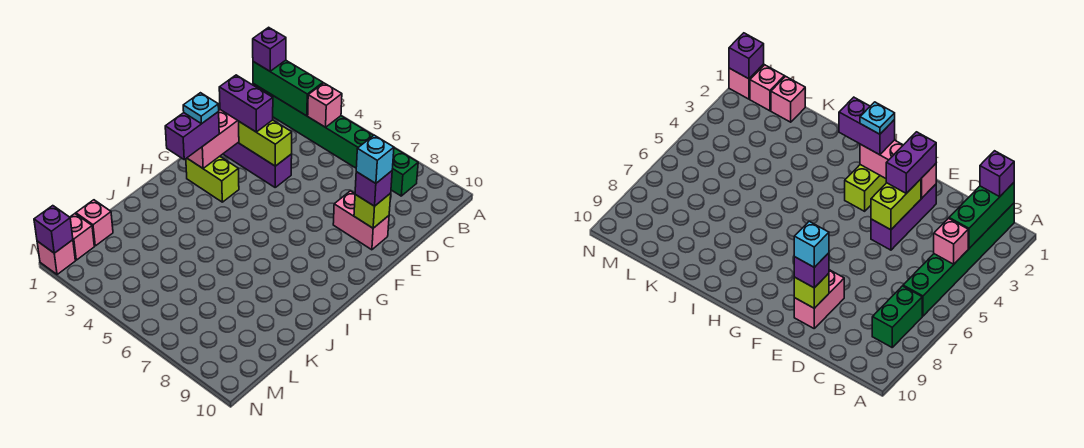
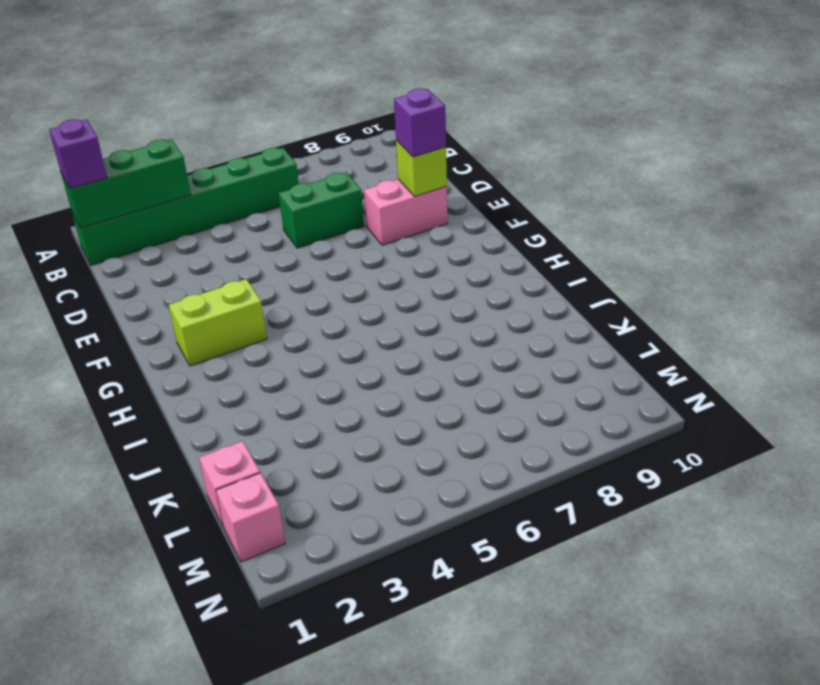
green 1x2 brick [279,172,364,248] -> green 1x2 brick moved to [391,148,418,196]
none -> purple 1x3 brick [223,142,292,187]
none -> pink 1x1 brick [37,240,75,275]
none -> pink 1x1 brick [308,83,342,127]

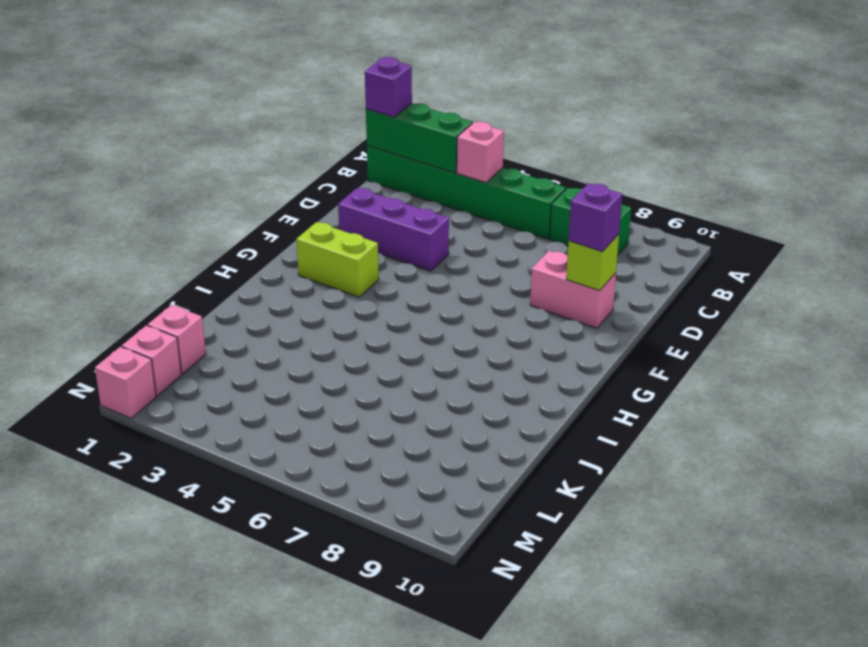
none -> pink 1x3 brick [187,110,239,168]
none -> lime 1x2 brick [239,120,292,166]
none -> purple 1x1 brick [34,206,73,253]

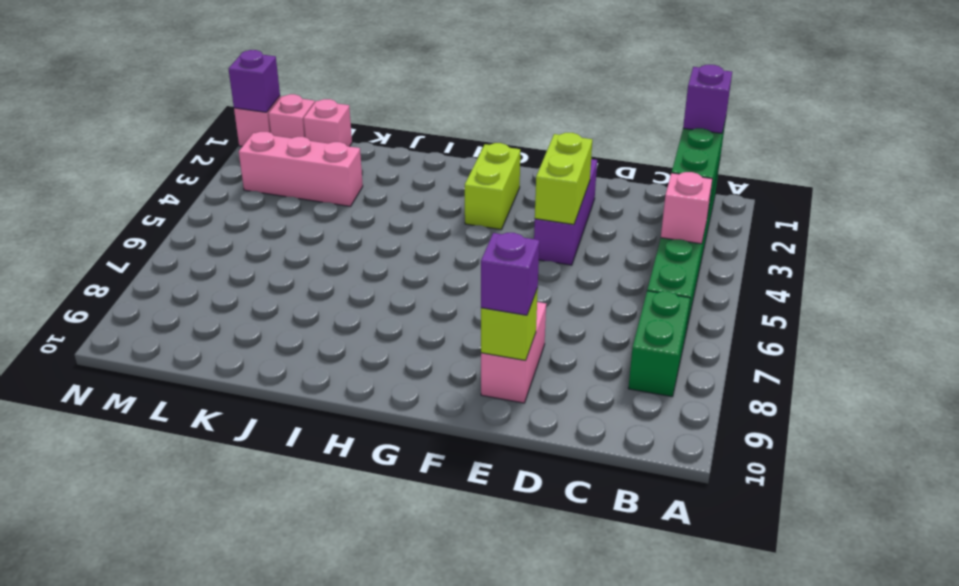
pink 1x3 brick [239,132,363,206] -> pink 1x3 brick moved to [187,110,239,168]
none -> purple 1x2 brick [219,75,273,132]
none -> purple 1x2 brick [165,112,219,160]
none -> cyan 1x1 brick [356,135,394,183]

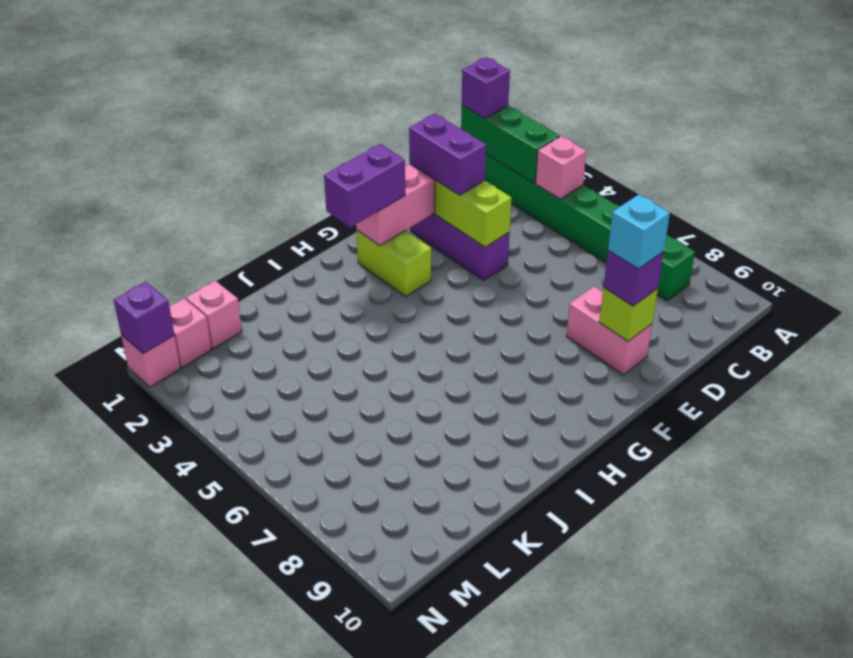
none -> cyan 1x1 plate [183,93,219,124]

